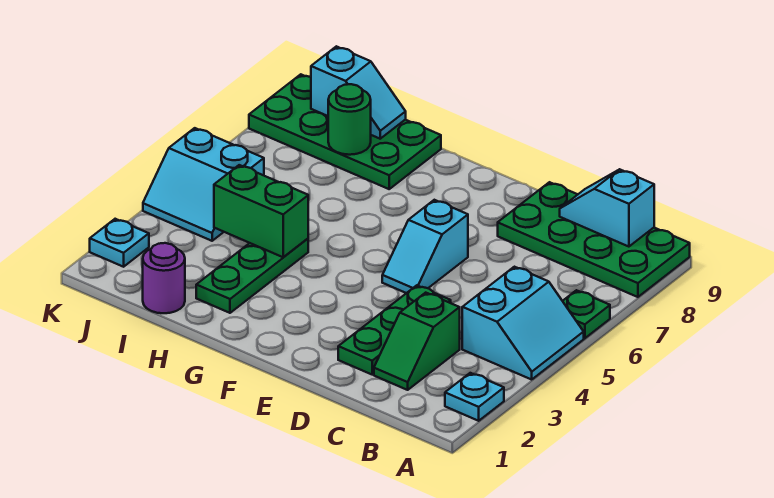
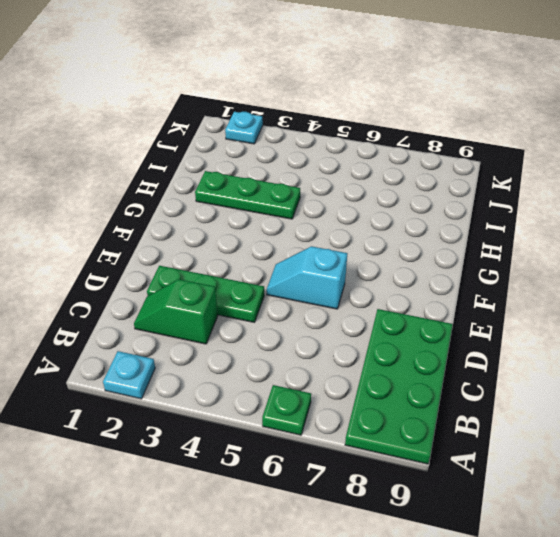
none -> cyan 2x2 slope [462,267,584,379]
none -> green 2x4 plate [249,74,441,189]
none -> purple 1x1 round brick [143,243,185,313]

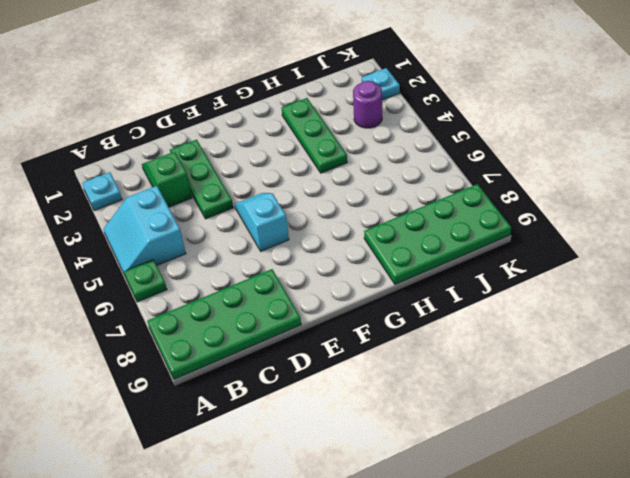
purple 1x1 round brick [353,81,382,128] -> purple 1x1 round brick moved to [143,243,185,313]
none -> cyan 2x2 slope [143,128,264,241]
none -> cyan 1x2 slope [560,169,654,247]
none -> green 1x2 brick [214,165,308,257]

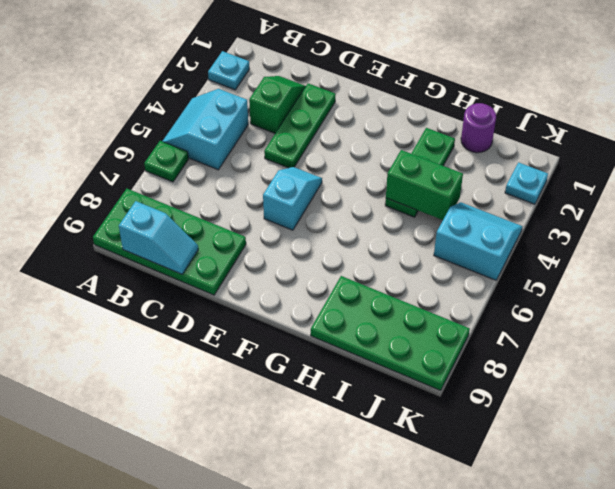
none -> green 1x1 round brick [328,84,371,155]
none -> cyan 1x2 slope [311,46,406,139]

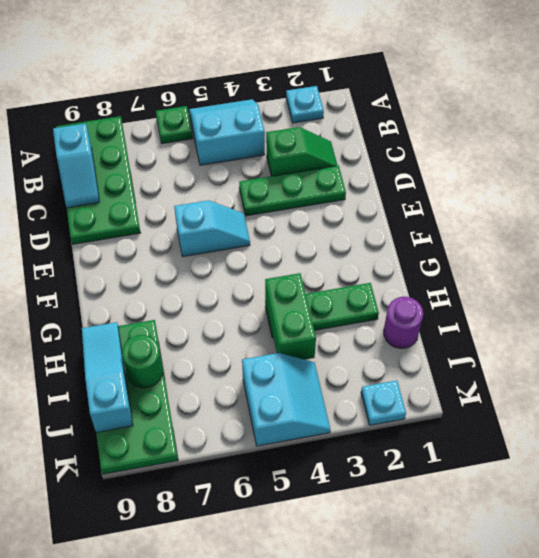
cyan 1x3 slope [82,322,133,432] -> cyan 1x2 slope [311,46,406,139]

